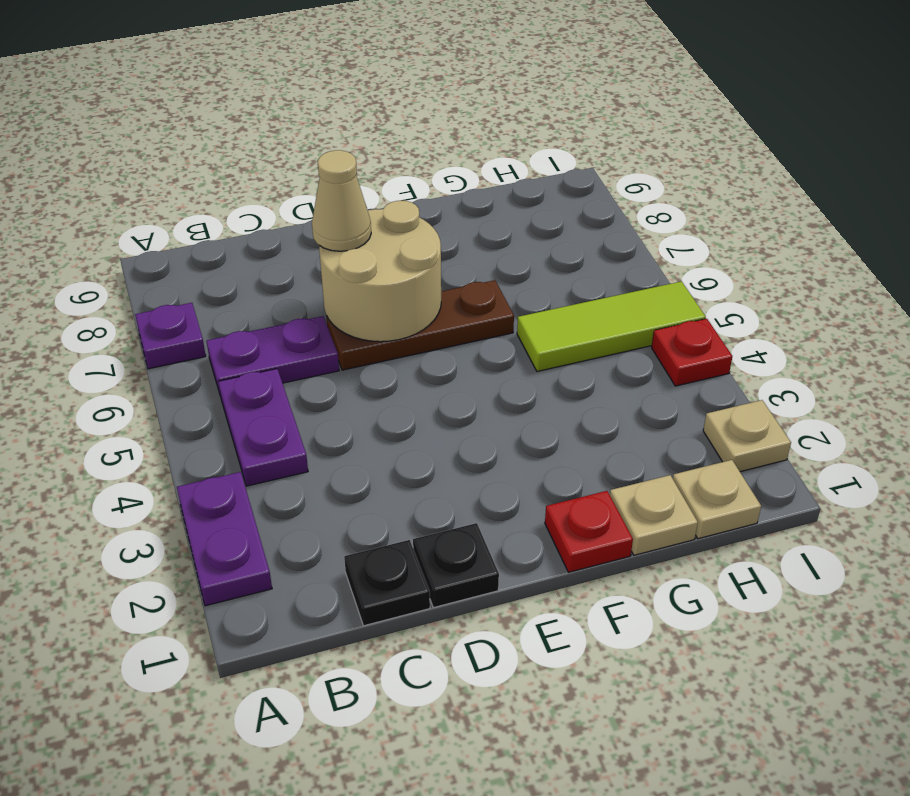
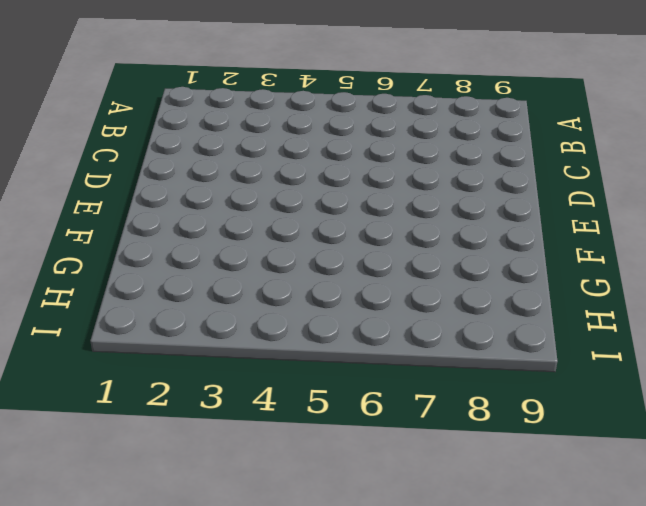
none -> purple 1x2 plate [177,472,272,606]
none -> purple 1x1 plate [135,303,206,369]
none -> purple 1x2 plate [218,369,308,486]

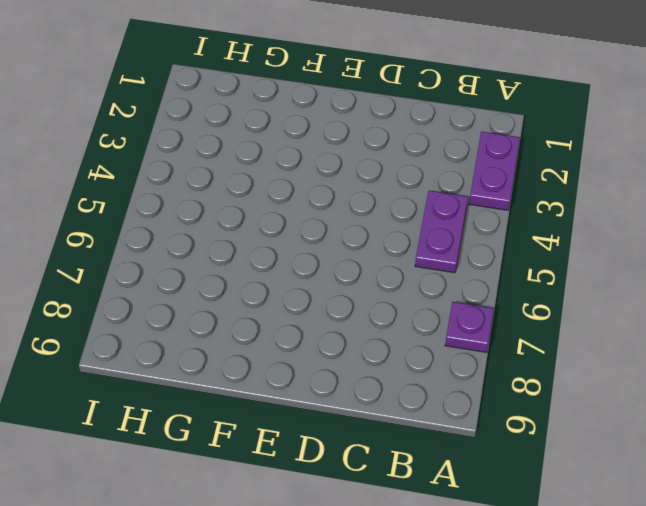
none -> purple 1x2 plate [207,316,339,393]
none -> black 1x1 plate [344,540,430,626]
none -> black 1x1 plate [413,523,499,608]

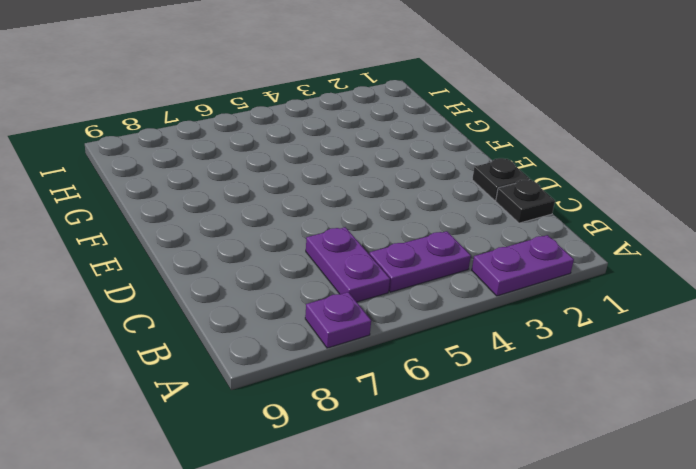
none -> brown 1x3 plate [326,280,514,370]
none -> red 1x1 plate [545,491,633,572]
none -> tan 1x1 plate [610,475,698,555]

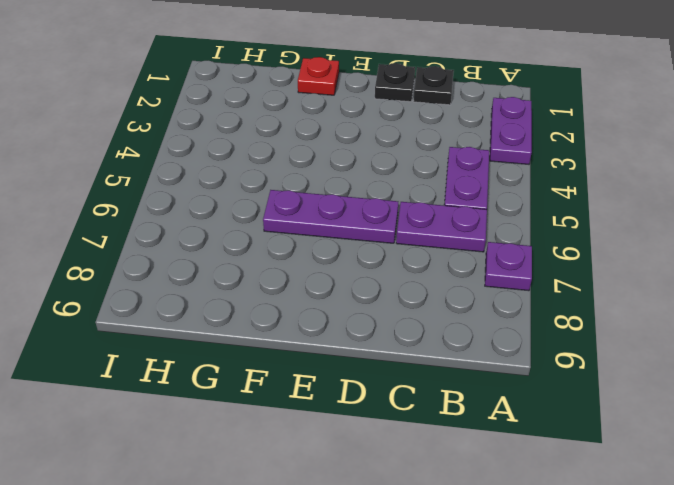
purple 1x3 plate [263,190,398,243] -> brown 1x3 plate [326,280,514,370]
none -> tan 1x1 plate [610,475,698,555]
none -> lime 1x3 tile [517,281,706,371]
none -> tan 1x1 plate [673,460,761,539]

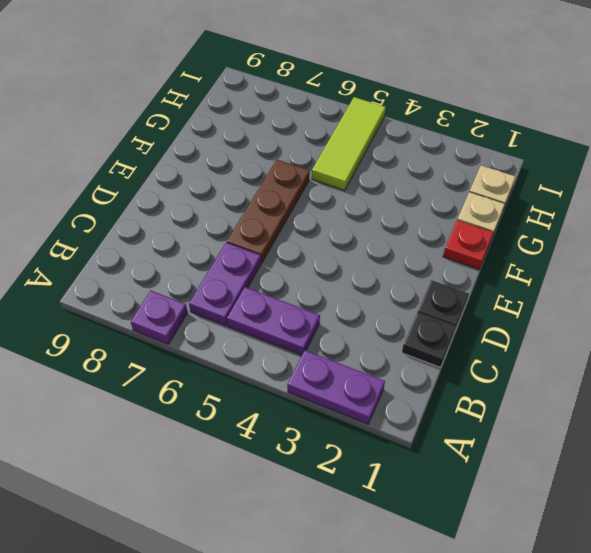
none -> tan 1x1 plate [703,400,791,472]
none -> red 1x1 plate [652,319,732,386]
none -> tan 2x2 round brick [319,201,441,342]

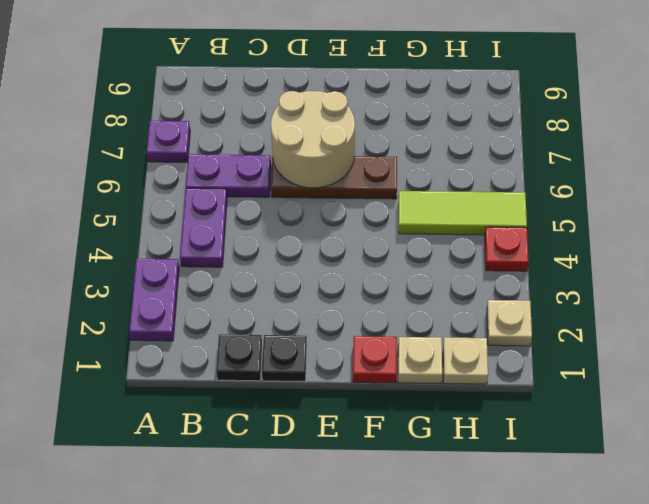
none -> tan 1x1 cone [312,150,371,251]

